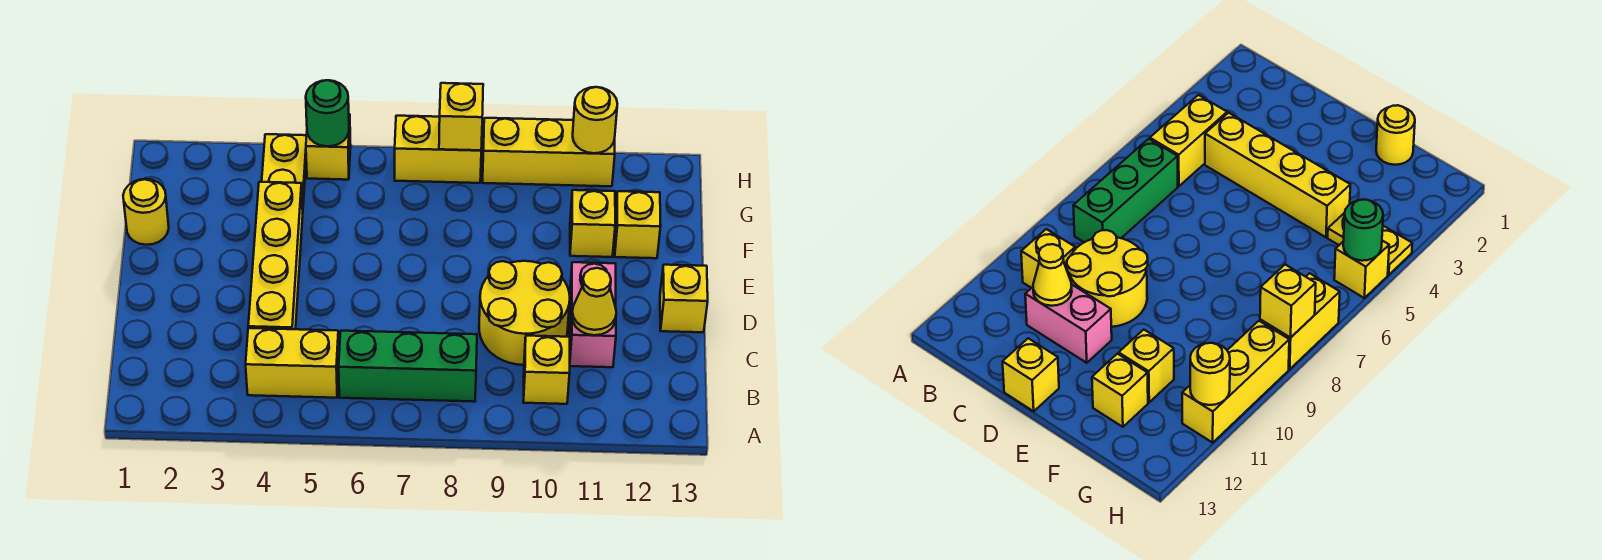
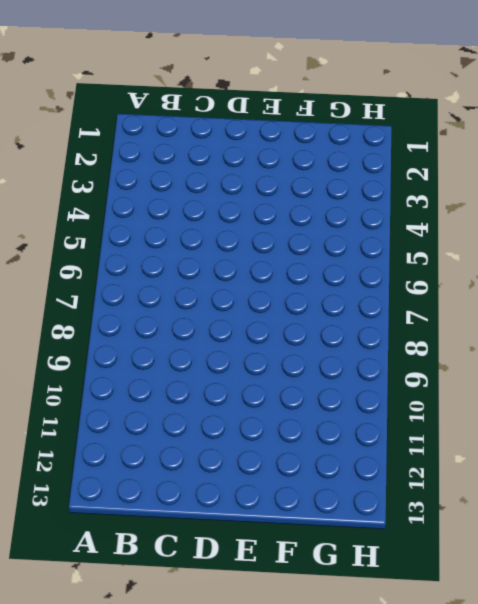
none -> yellow 1x2 brick [246,328,339,398]
none -> green 1x3 brick [339,331,477,402]
none -> yellow 1x1 brick [523,336,570,404]

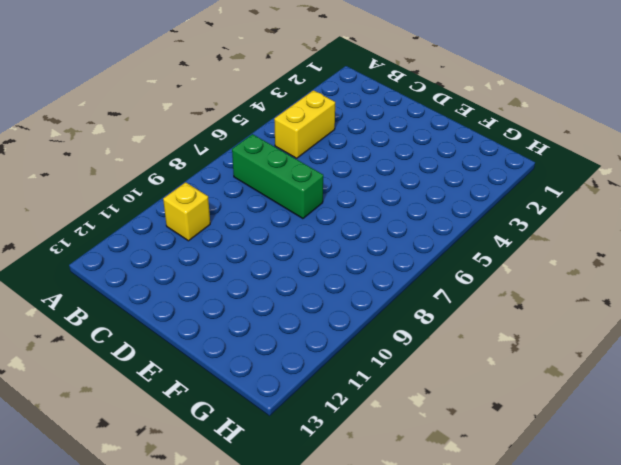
green 1x3 brick [232,134,323,219] -> green 1x3 brick turned to [339,331,477,402]
none -> yellow 1x4 brick [248,182,303,329]
none -> yellow 2x2 round brick [479,261,570,365]
none -> pink 1x2 brick [570,262,616,367]

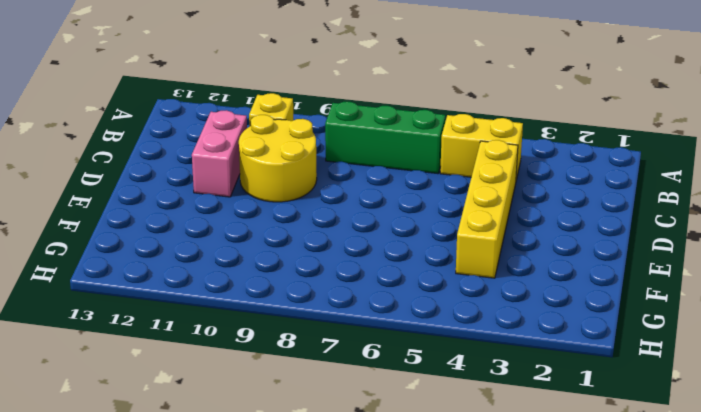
none -> yellow 1x1 brick [660,265,708,332]
none -> yellow 1x1 round brick [123,179,169,245]
none -> yellow 1x1 brick [570,190,615,257]

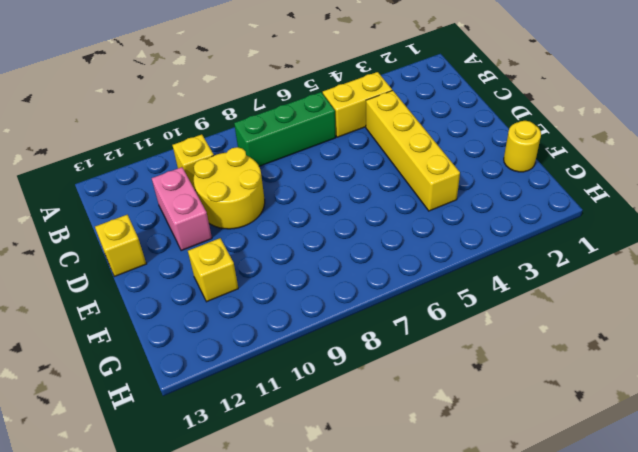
none -> yellow 1x1 brick [615,191,661,258]
none -> yellow 1x2 plate [262,134,307,209]
none -> yellow 1x1 brick [306,114,351,180]

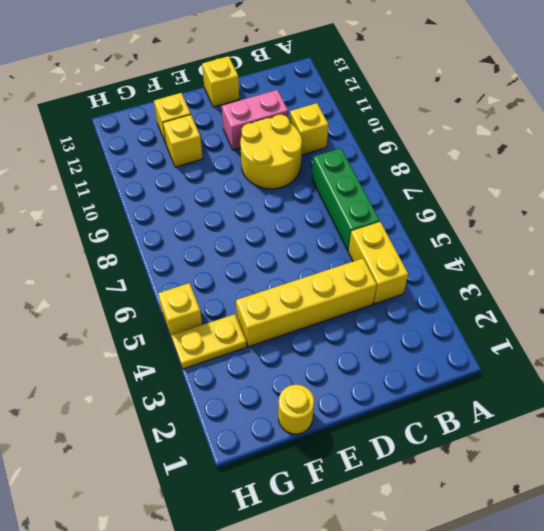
none -> yellow 1x2 brick [395,116,481,183]
none -> yellow 1x3 brick [482,118,615,186]
none -> yellow 1x1 cone [572,268,616,335]

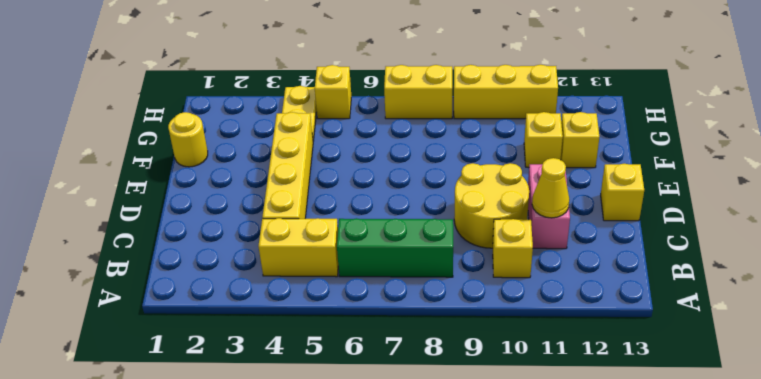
none -> green 1x1 round brick [306,80,349,146]
none -> yellow 1x1 brick [439,83,483,150]
none -> yellow 1x1 round brick [573,87,617,153]

